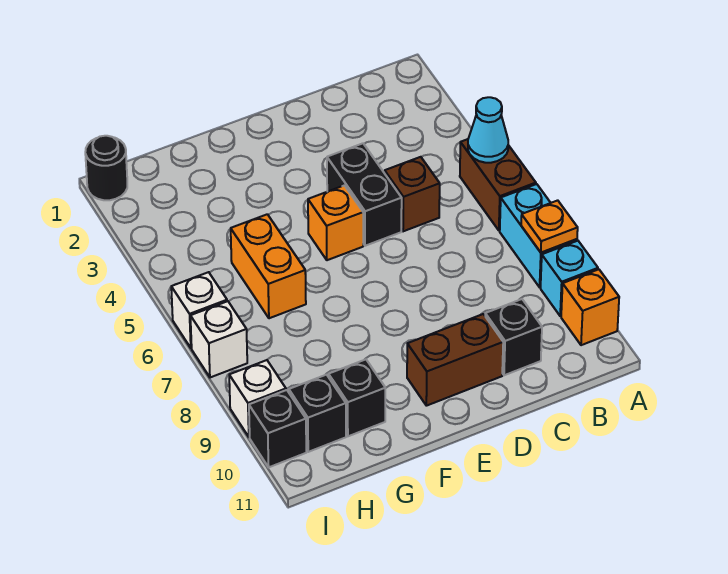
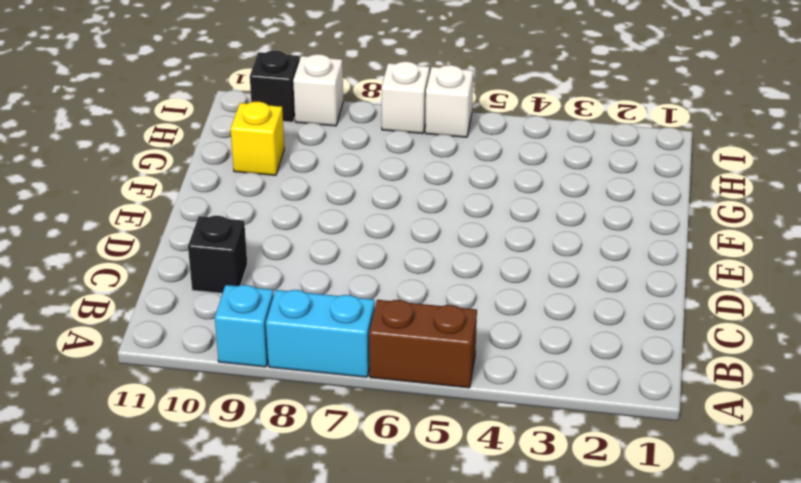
yellow 1x1 brick [231,102,284,175] -> black 1x1 brick [329,359,385,436]
none -> orange 1x1 brick [561,269,619,345]
none -> brown 1x1 brick [385,157,440,231]
none -> black 1x2 brick [327,143,402,246]

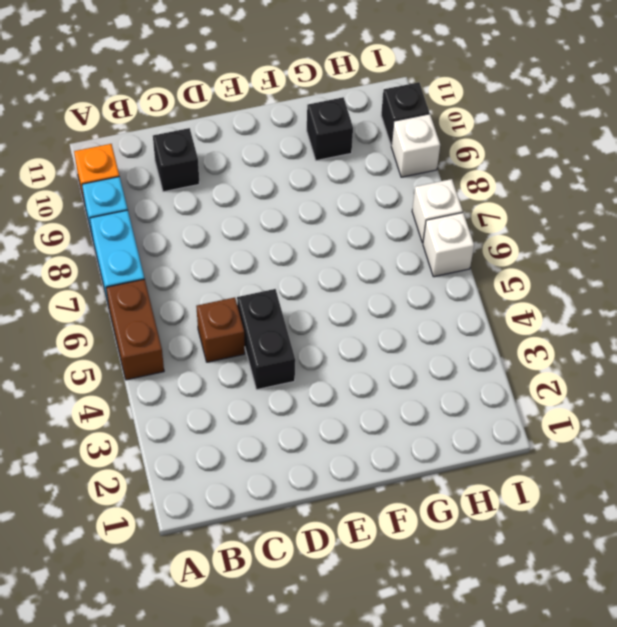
none -> brown 1x2 brick [407,314,503,406]
none -> orange 1x1 brick [308,185,363,260]
none -> orange 1x2 brick [231,214,306,318]

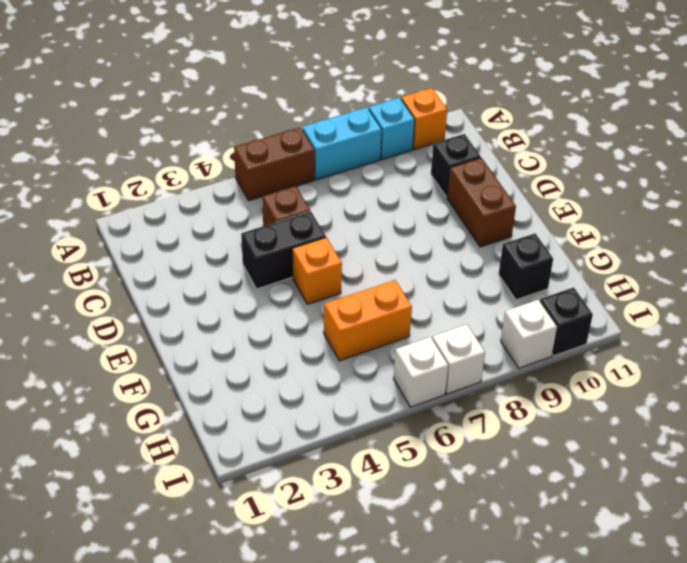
none -> black 1x1 brick [289,375,346,452]
none -> black 1x1 round brick [85,136,127,200]
none -> cyan 1x1 cone [468,97,508,163]

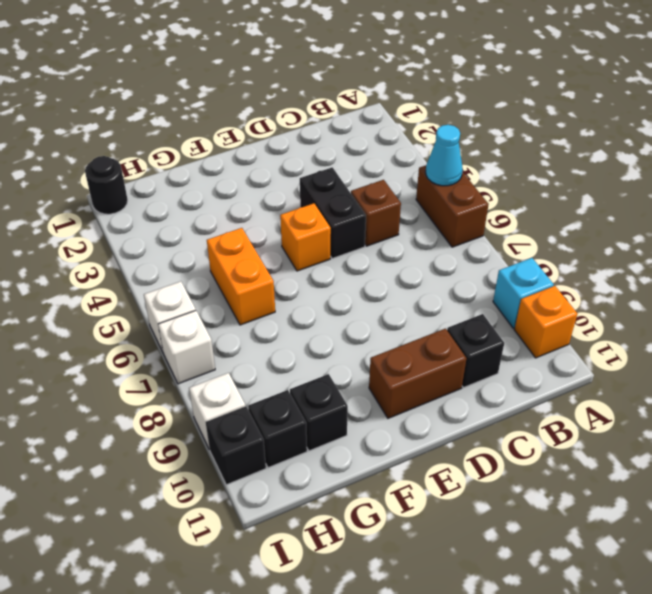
none -> cyan 1x2 brick [500,184,577,287]
none -> orange 1x1 plate [521,200,578,253]

